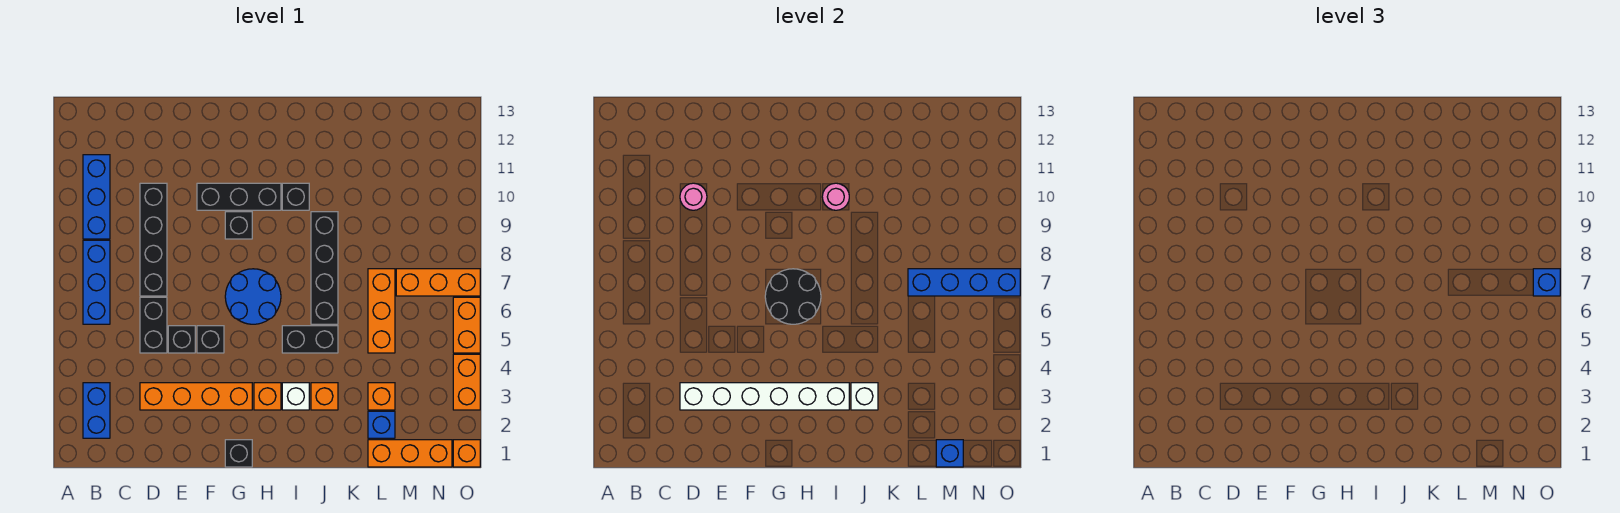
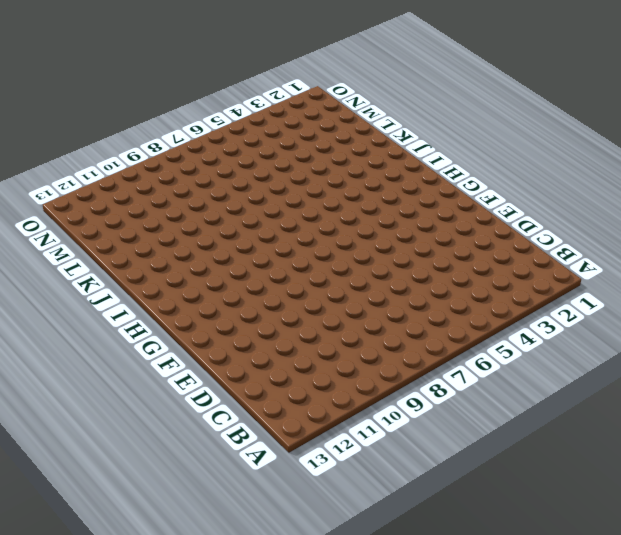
none -> blue 1x2 brick [83,383,110,438]
none -> blue 1x3 brick [83,240,110,324]
none -> blue 1x3 brick [83,155,110,239]
none -> orange 1x4 brick [140,383,252,410]

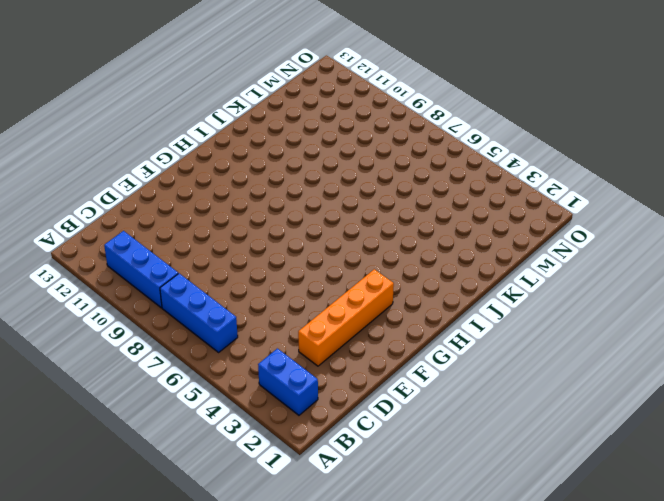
none -> black 1x2 brick [140,297,167,353]
none -> black 1x4 brick [140,183,167,296]
none -> black 1x1 brick [168,326,195,353]
none -> black 1x1 brick [197,326,224,353]

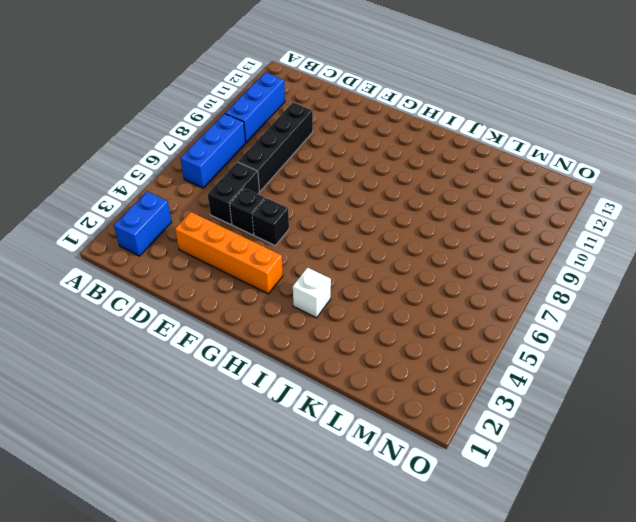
none -> black 1x3 brick [197,183,281,210]
none -> black 1x1 brick [225,440,252,467]
none -> blue 2x2 round brick [225,269,281,324]
none -> black 1x1 brick [225,212,252,239]

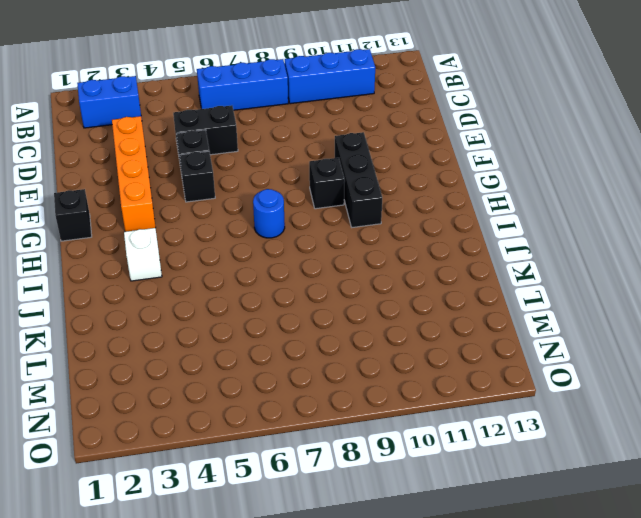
blue 1x1 round brick [253,189,285,238] -> blue 2x2 round brick [225,269,281,324]
none -> black 1x4 brick [140,183,167,296]
none -> orange 1x1 brick [254,383,281,410]
none -> black 1x2 brick [282,326,338,353]
none -> black 1x1 brick [282,183,309,210]

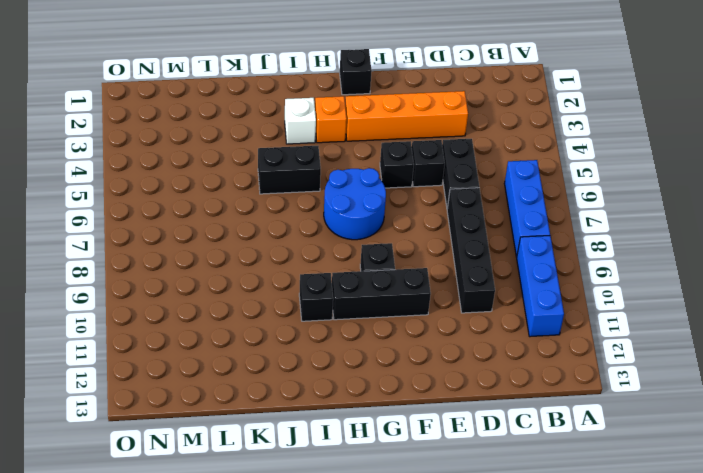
none -> blue 1x2 brick [83,383,110,438]
none -> orange 1x1 brick [311,383,338,410]
none -> black 1x4 brick [311,212,338,324]
none -> orange 1x3 brick [368,440,452,467]

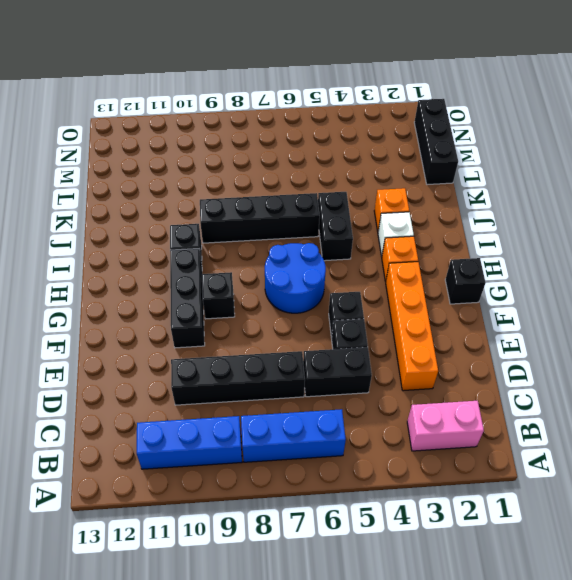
pink 1x2 brick [407,401,484,451] -> blue 1x2 brick [83,383,110,438]
black 1x3 brick [414,99,458,185] -> orange 1x3 brick [368,440,452,467]
none -> blue 1x1 brick [368,411,395,438]
none -> orange 1x1 brick [368,383,395,410]
none -> orange 1x3 brick [368,269,395,353]
none -> orange 1x3 brick [396,269,480,296]

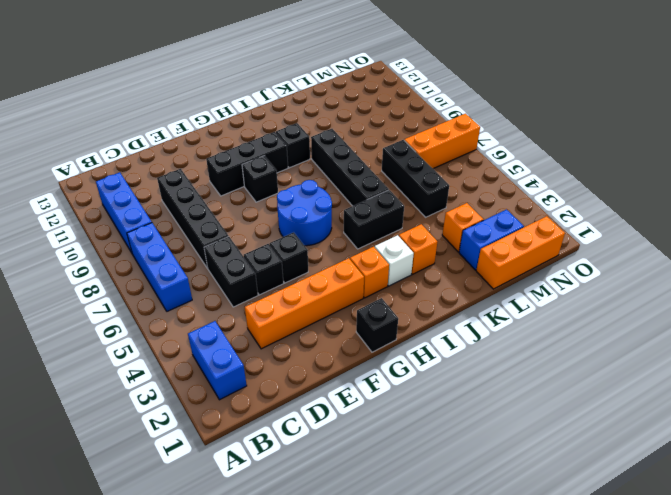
blue 1x2 brick [459,210,524,270] -> blue 1x1 brick [368,411,395,438]
black 1x3 brick [382,140,449,217] -> orange 1x3 brick [368,269,395,353]
none -> orange 1x1 brick [453,440,480,467]
none -> orange 1x2 brick [453,354,480,410]
none -> orange 1x2 brick [453,297,480,353]
none -> white 1x6 brick [680,383,849,410]

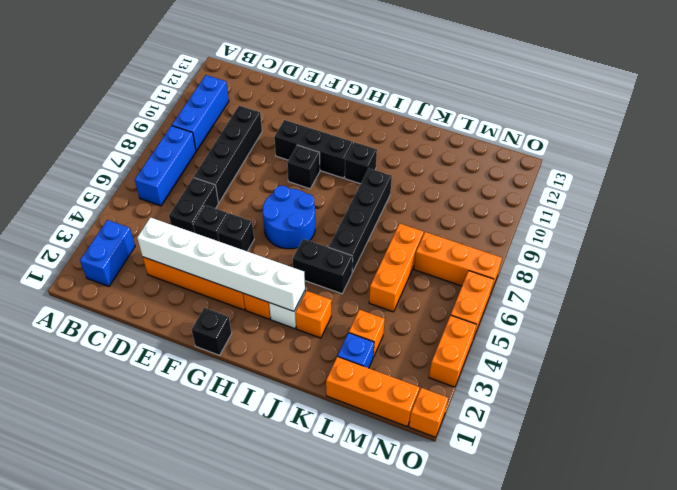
none -> pink 1x1 round brick [680,183,707,210]
none -> black 2x2 round brick [765,269,821,324]
none -> pink 1x1 round brick [822,183,849,210]
none -> white 1x1 brick [851,383,878,410]

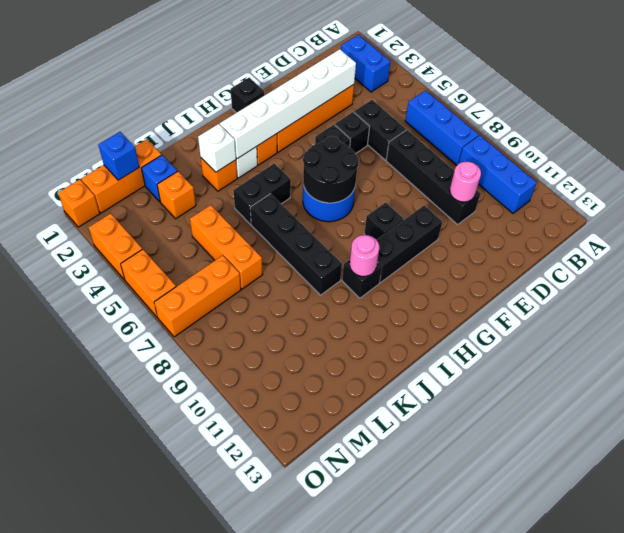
none -> blue 1x4 brick [908,269,1020,296]
none -> blue 1x1 brick [1533,269,1560,296]

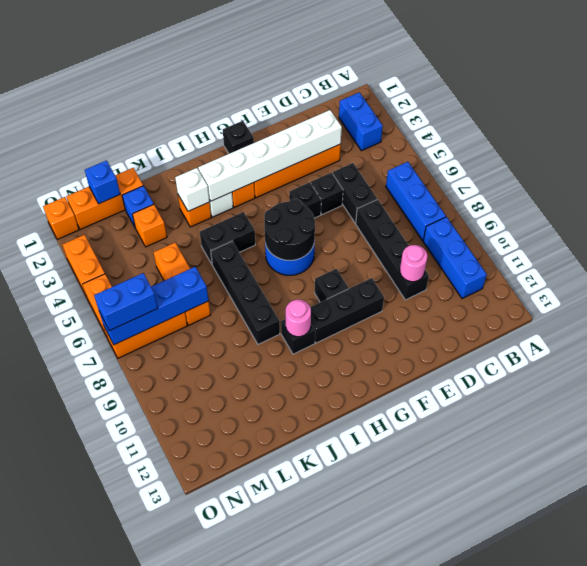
blue 1x2 brick [94,273,158,331] -> blue 1x1 brick [1533,269,1560,296]

